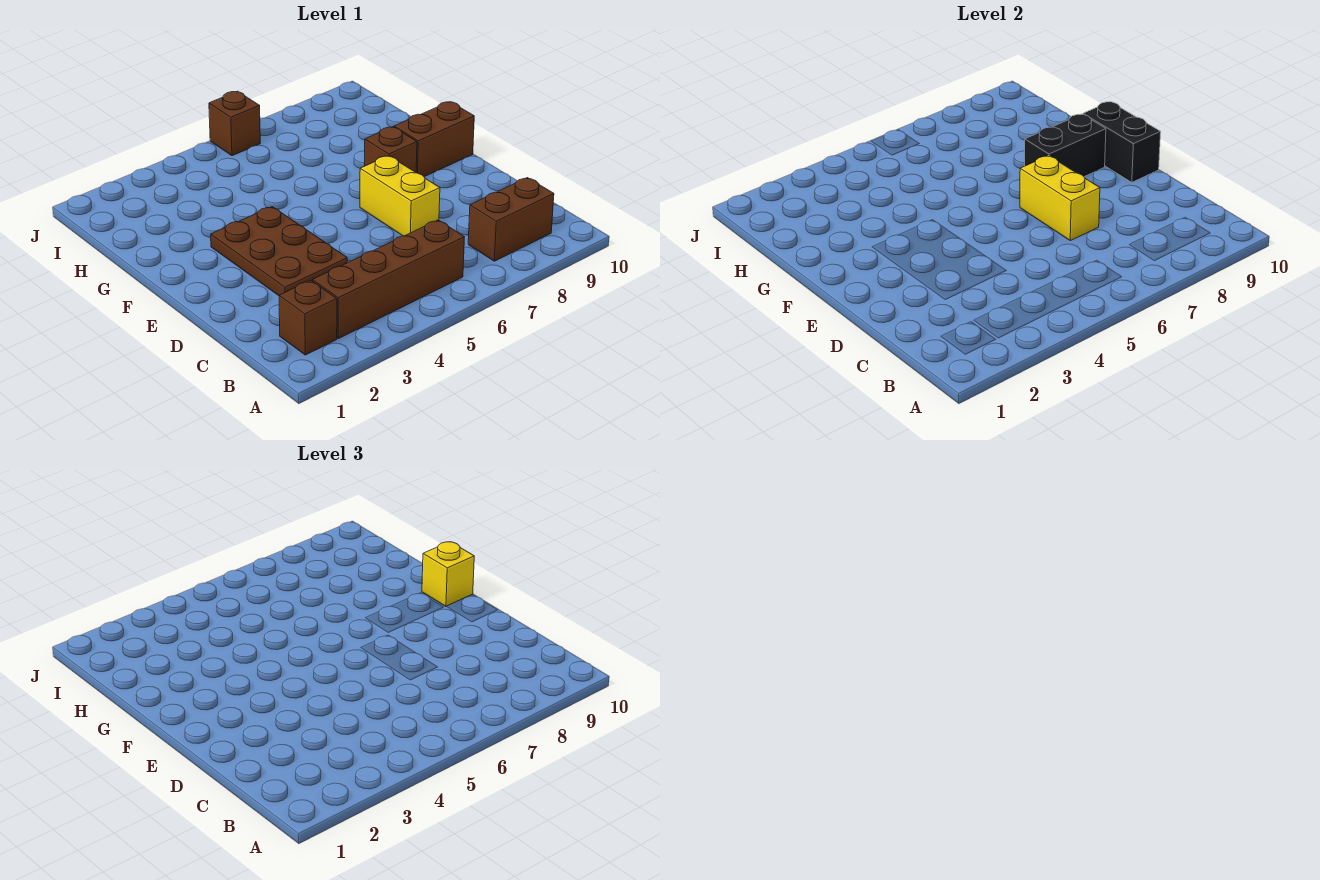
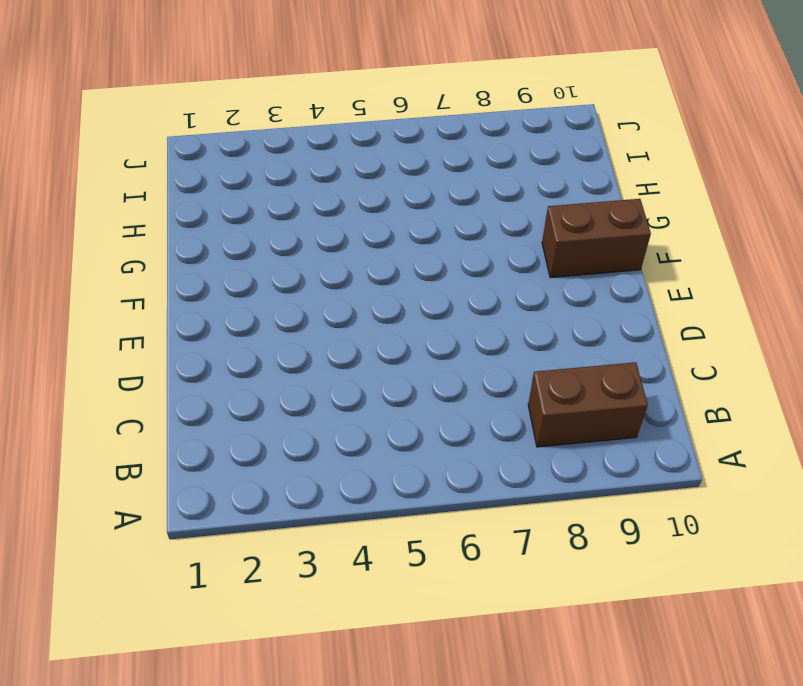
none -> brown 1x1 brick [279,280,337,355]
none -> brown 1x4 brick [313,220,464,339]
none -> brown 2x3 plate [211,207,347,296]

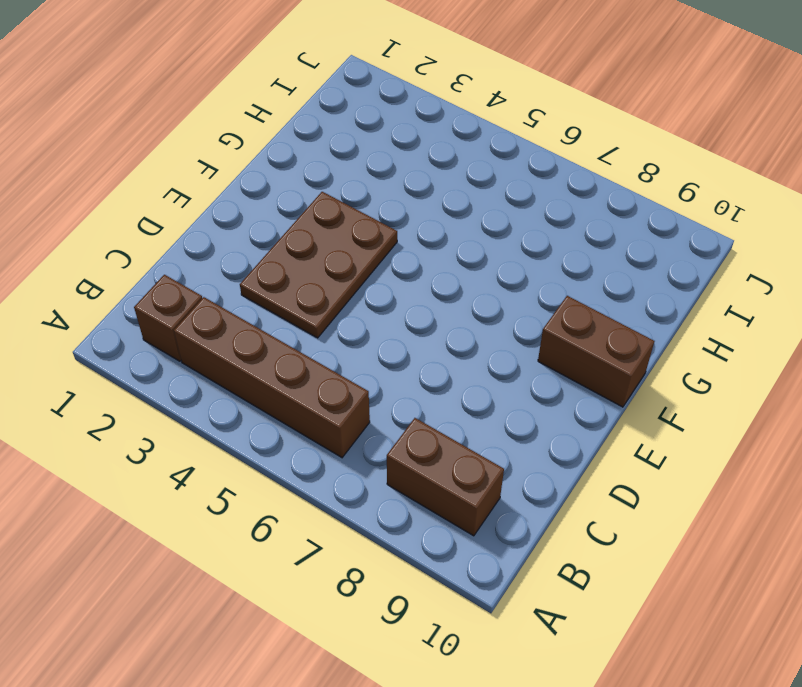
none -> yellow 1x2 brick [360,156,440,236]
none -> brown 1x1 brick [365,127,417,172]
none -> brown 1x1 brick [209,91,260,156]

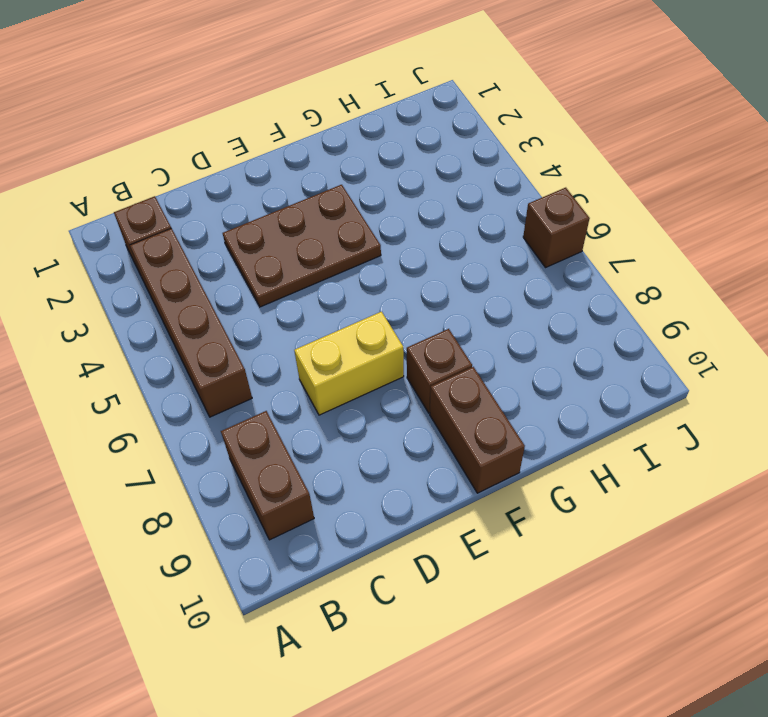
none -> yellow 1x2 brick [1020,156,1100,241]
none -> black 1x2 brick [1083,102,1161,182]
none -> black 1x2 brick [1025,114,1106,177]

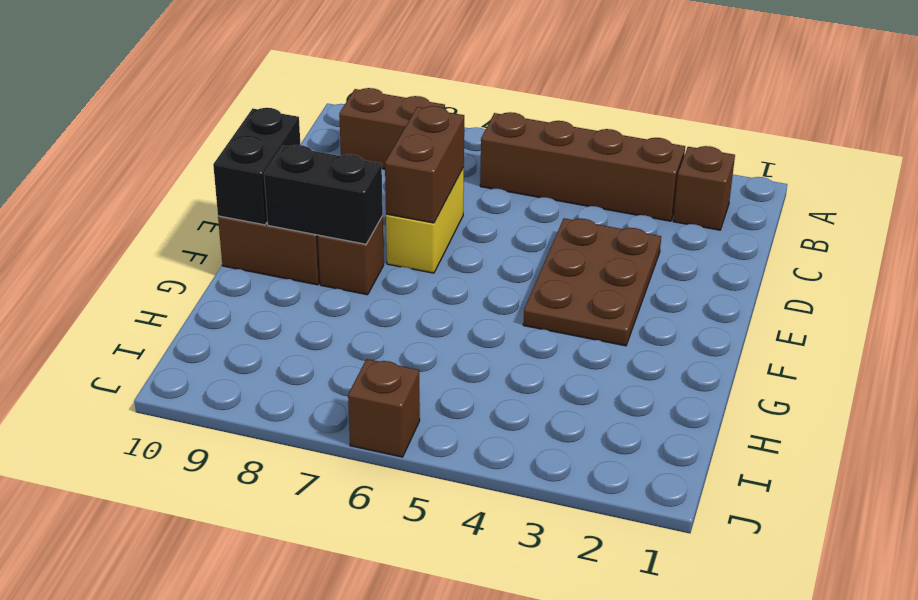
brown 1x2 brick [385,106,464,223] -> yellow 1x2 brick [1020,156,1100,241]
none -> yellow 1x1 brick [422,542,474,606]

